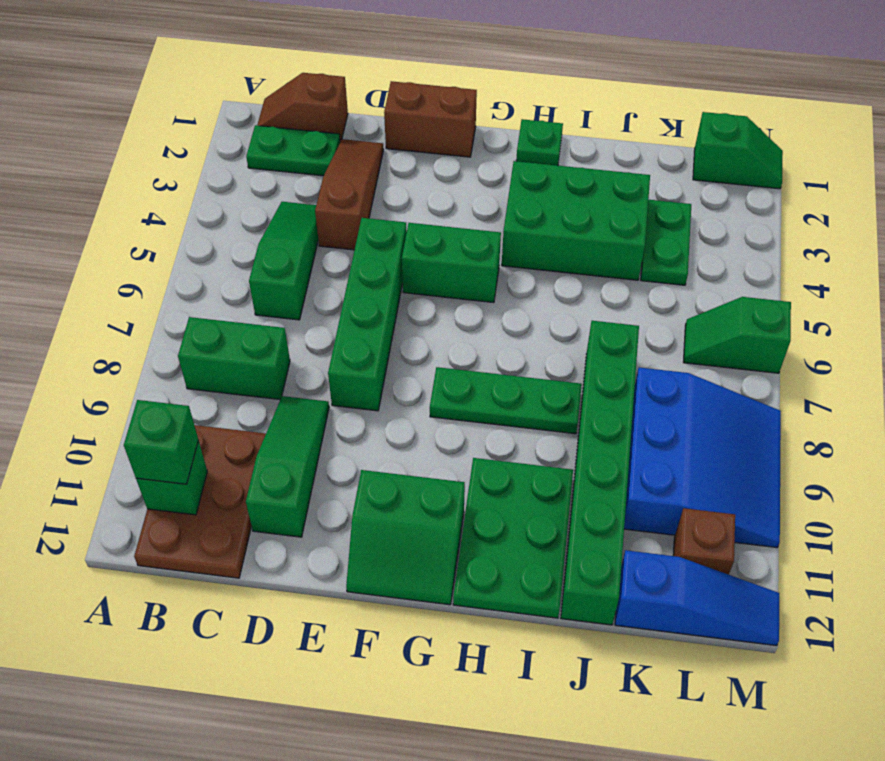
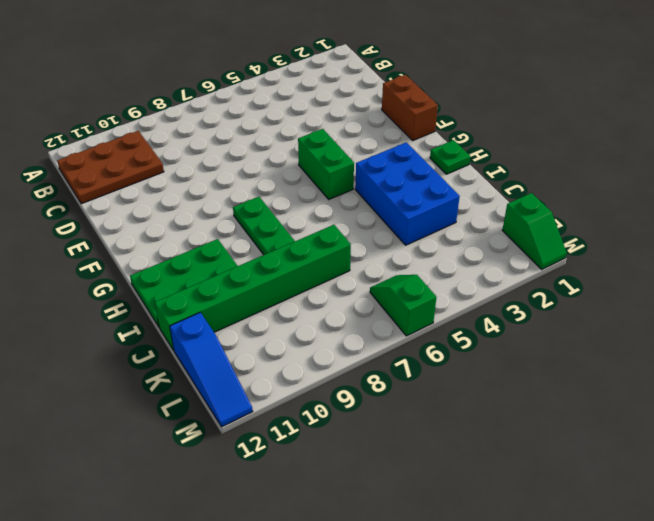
blue 2x3 brick [355,142,460,245] -> green 2x3 brick [502,161,650,280]
none -> brown 1x2 slope [257,73,348,142]
none -> green 1x2 plate [246,125,340,176]
none -> green 1x2 brick [178,317,290,399]

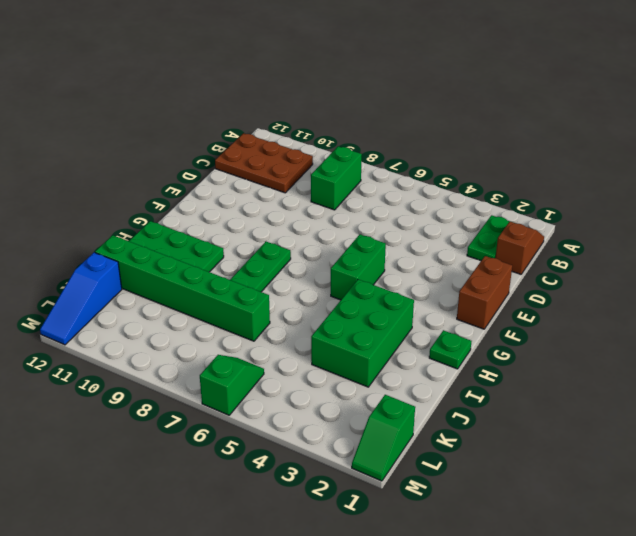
none -> green 1x3 slope [249,202,318,320]
none -> brown 1x3 slope [315,139,384,250]
none -> green 1x3 slope [246,396,329,537]

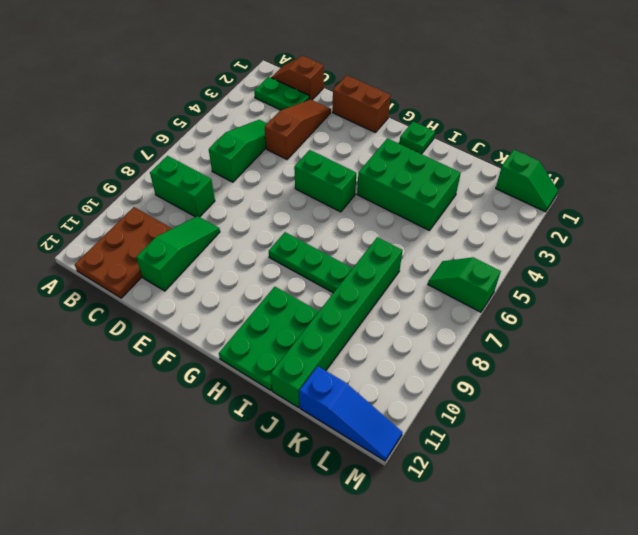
none -> green 1x4 brick [328,218,407,411]
none -> green 2x2 slope [346,470,465,605]
none -> green 1x2 plate [641,200,691,285]

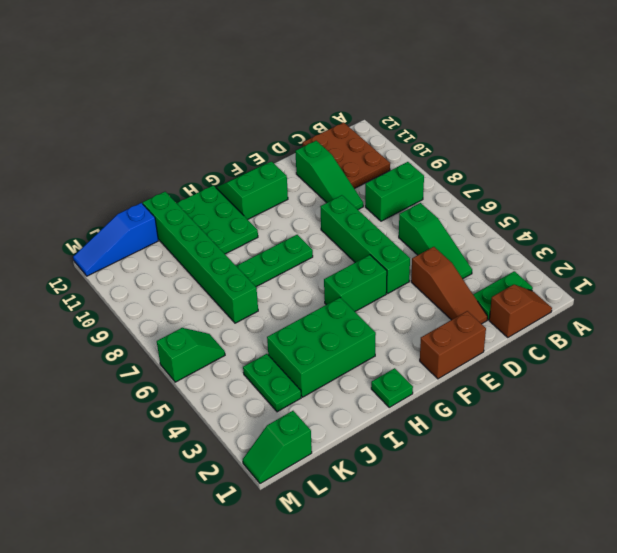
none -> blue 3x3 slope [624,368,781,548]
none -> brown 1x1 brick [673,508,735,575]
none -> green 1x1 brick [136,441,207,515]

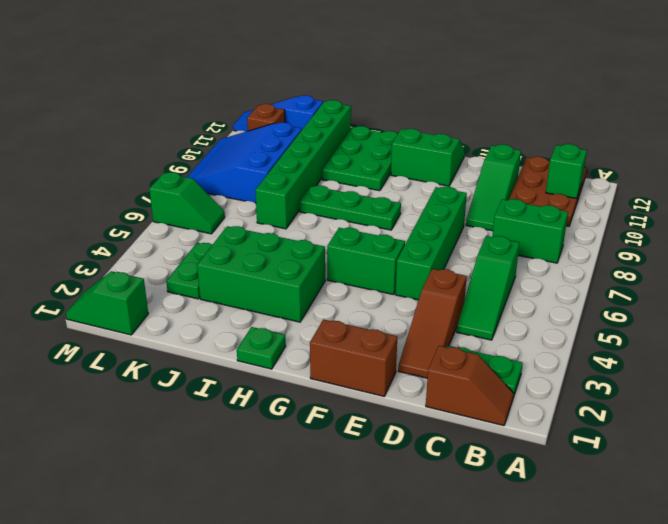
none -> green 1x1 brick [124,400,198,484]

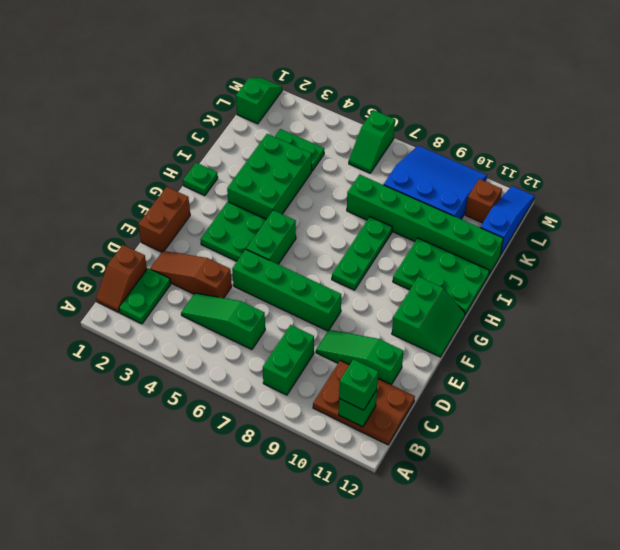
green 2x2 plate [201,202,266,261] -> none

